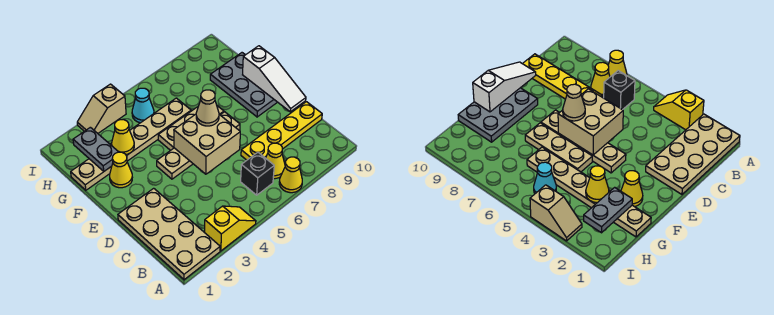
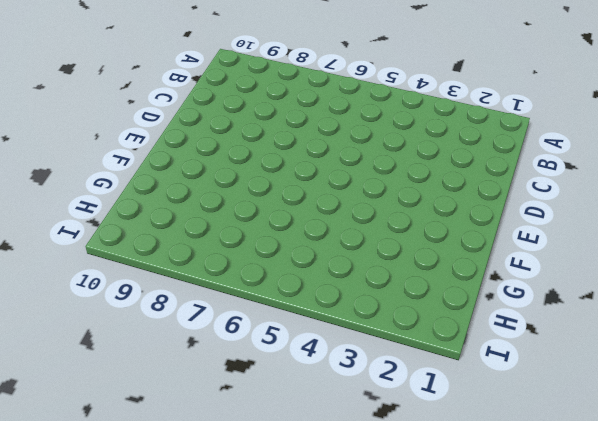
none -> tan 2x4 plate [118,188,220,280]
none -> yellow 1x2 slope [205,206,256,251]
none -> yellow 1x1 cone [279,157,302,193]

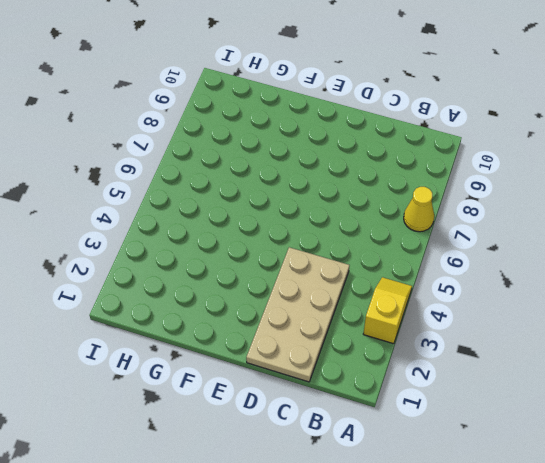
tan 2x4 plate [246,247,349,382] -> tan 2x4 plate turned to [118,188,220,280]
none -> black 1x1 brick [241,152,274,195]
none -> yellow 1x1 cone [266,143,285,179]
none -> yellow 1x4 plate [241,102,322,160]

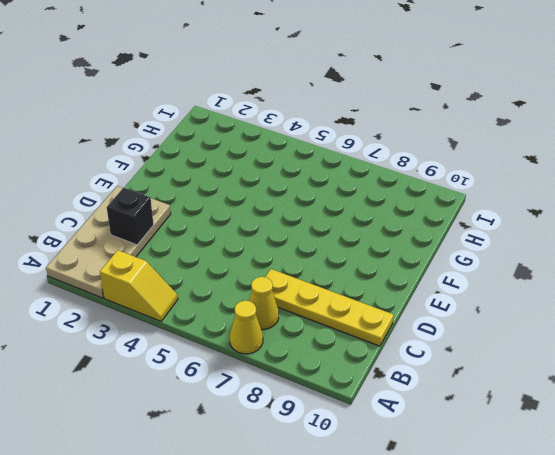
black 1x1 brick [107,188,153,245] -> black 1x1 brick moved to [241,152,274,195]
none -> tan 1x4 plate [157,112,240,179]
none -> grey 2x3 plate [210,53,277,117]
none -> yellow 1x1 cone [110,152,132,188]

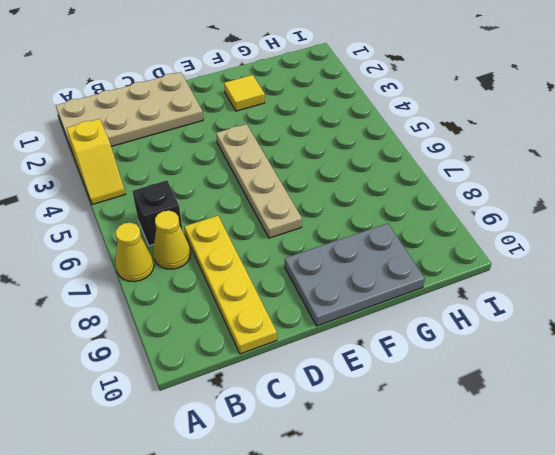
yellow 1x1 tile [224,75,265,111] -> yellow 1x1 cone [110,152,132,188]
none -> tan 1x3 plate [158,106,224,150]
none -> tan 1x6 plate [71,98,191,190]
none -> cyan 1x1 cone [132,88,154,123]

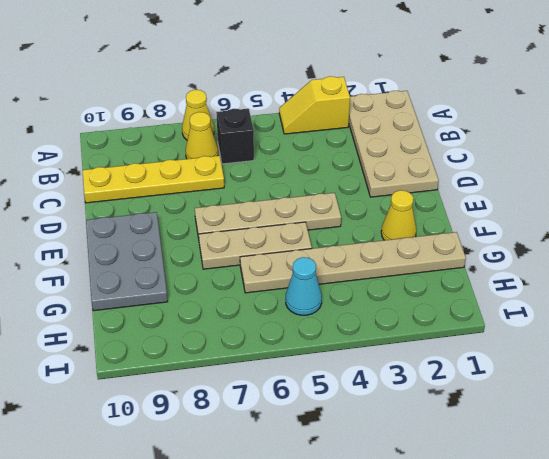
none -> tan 1x2 slope [77,84,126,133]
none -> tan 2x2 brick [174,114,240,174]
none -> white 1x3 slope [243,46,306,112]

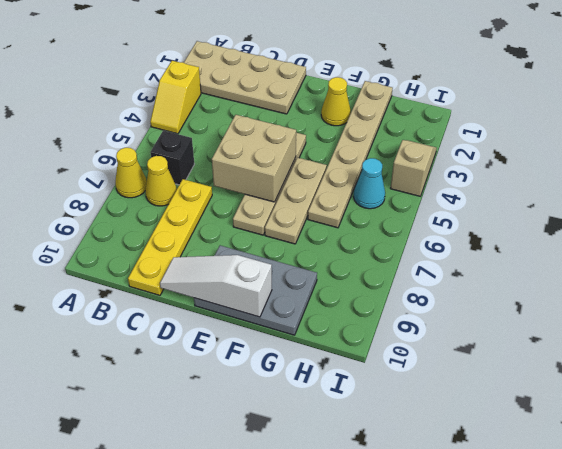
none -> grey 1x2 plate [73,127,118,171]
none -> yellow 1x1 cone [112,120,134,155]
none -> tan 1x1 cone [196,90,219,126]

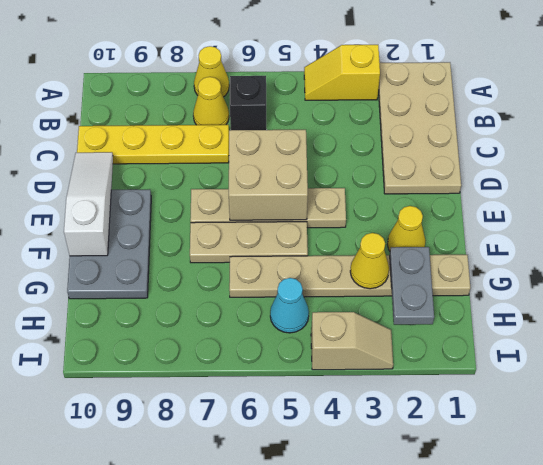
none -> tan 1x1 cone [196,90,219,126]

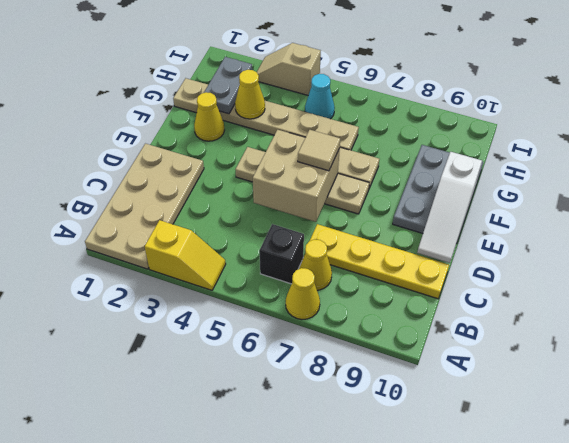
tan 1x1 tile [298,130,340,171] -> tan 1x1 cone [196,90,219,126]

